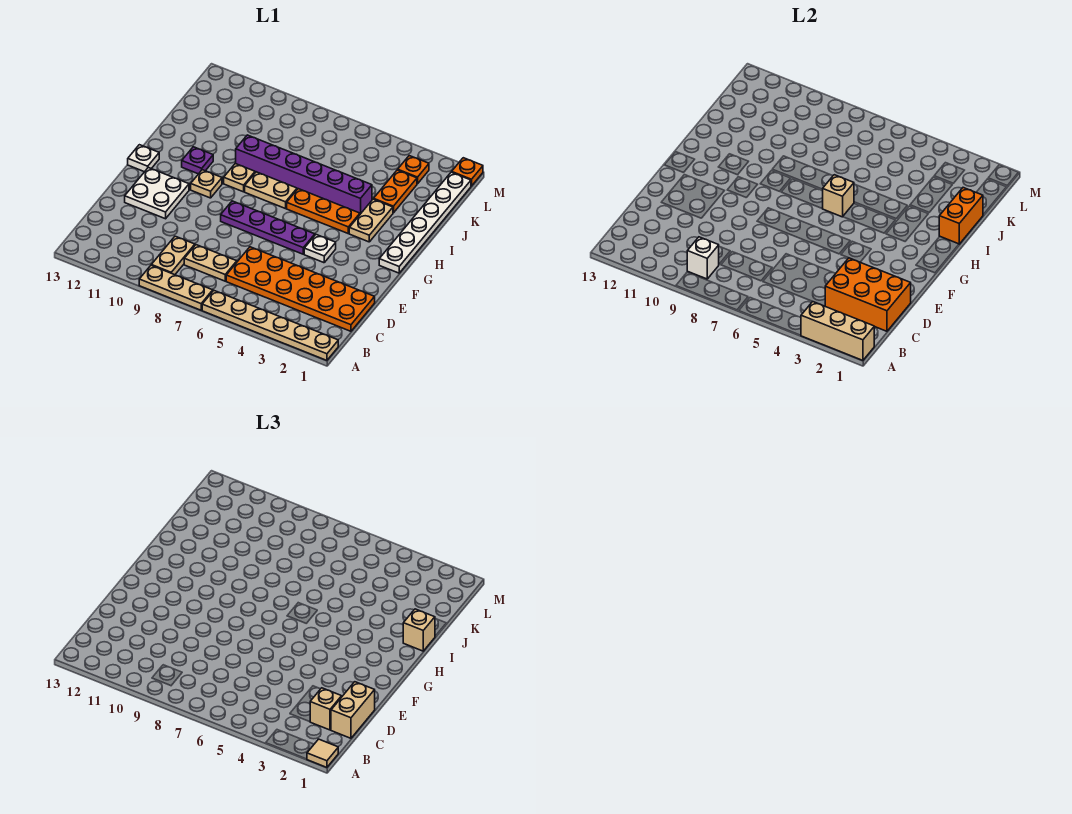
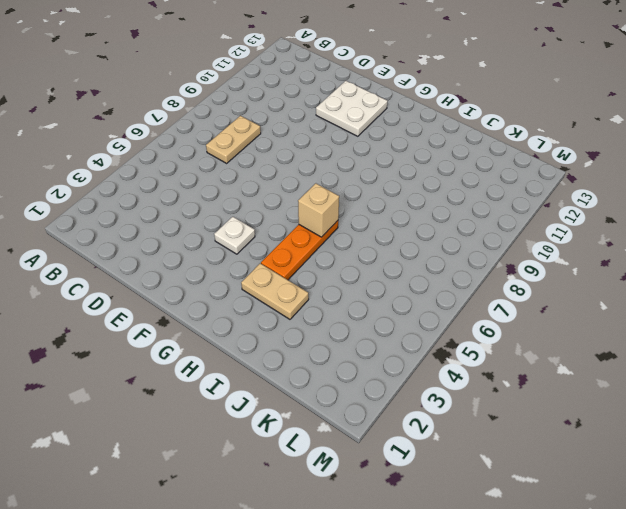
none -> tan 1x6 plate [202,291,338,360]
none -> tan 1x3 plate [139,265,213,310]
none -> tan 1x2 plate [152,236,195,275]

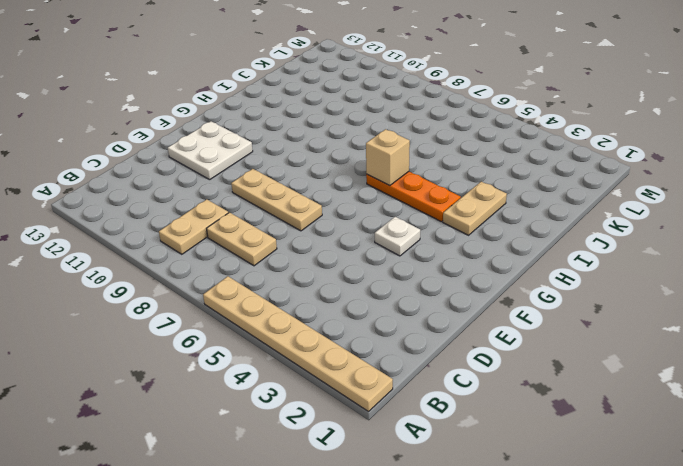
tan 1x3 plate [231,169,322,231] -> tan 1x3 plate moved to [139,265,213,310]
none -> orange 2x6 plate [226,247,375,331]
none -> purple 1x4 plate [221,201,315,254]
none -> white 1x6 plate [379,172,471,273]

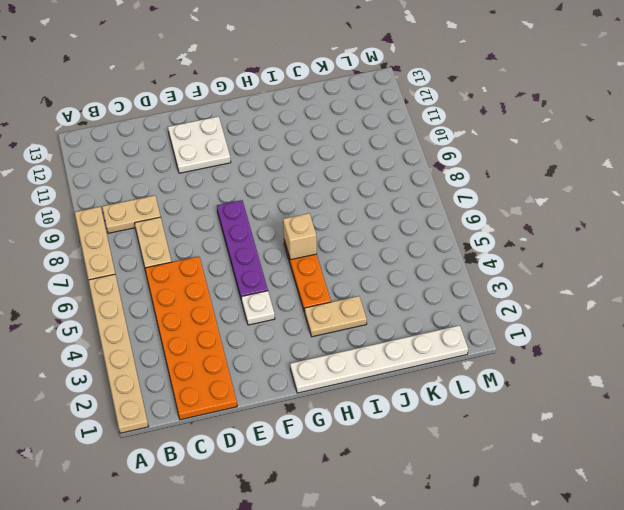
none -> tan 1x1 plate [191,170,222,198]
none -> white 1x1 plate [128,145,159,172]
none -> tan 1x2 plate [245,172,297,209]

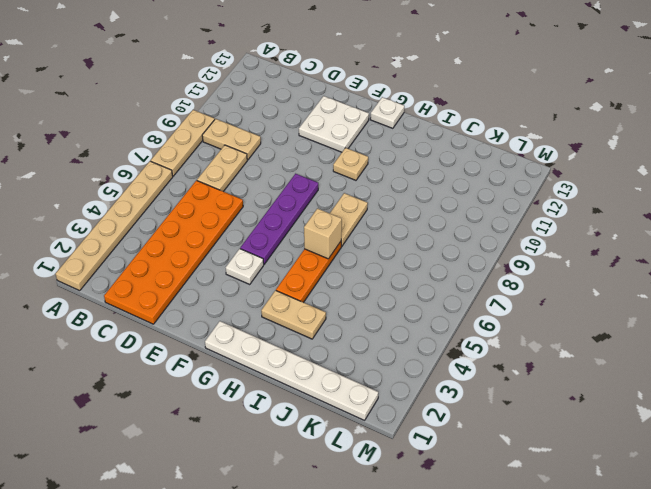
none -> tan 1x1 plate [224,163,255,192]
none -> purple 1x1 plate [182,147,213,174]
none -> purple 1x6 brick [236,135,372,214]

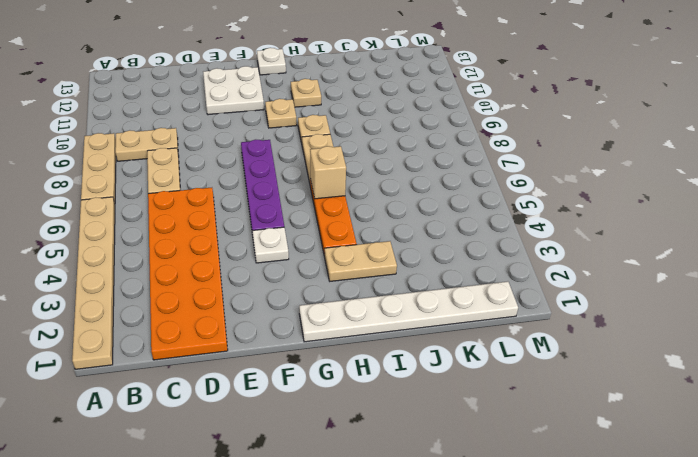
tan 1x1 plate [291,79,321,107] -> purple 1x1 plate [182,147,213,174]
none -> purple 1x6 brick [236,135,372,214]
none -> orange 1x2 plate [374,170,417,213]
none -> orange 1x1 plate [398,156,429,184]

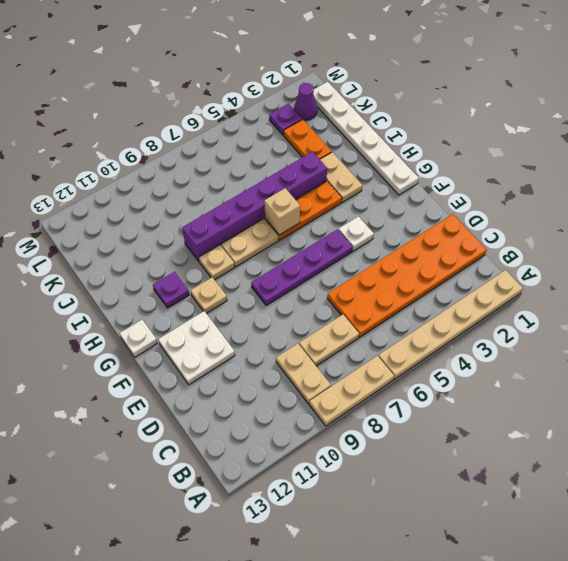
purple 1x1 cone [294,83,317,120] -> none
purple 1x1 plate [269,104,302,135] -> orange 1x1 plate [398,156,429,184]
none -> orange 1x1 plate [452,158,483,186]
none -> tan 1x3 brick [801,302,874,360]
none -> white 1x1 brick [687,237,719,279]

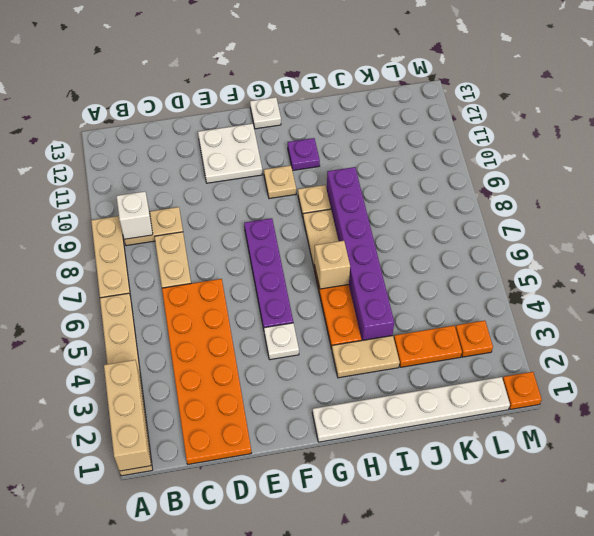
none -> orange 2x3 brick [825,258,911,331]
none -> orange 1x2 brick [939,188,983,244]
none -> tan 1x1 tile [307,739,338,767]

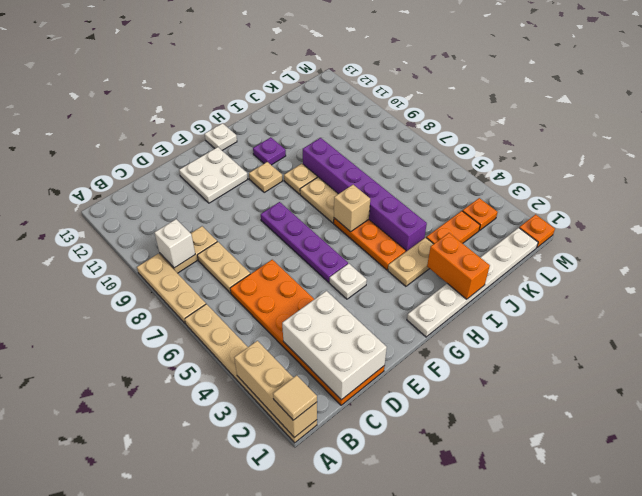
white 2x3 brick [282,291,387,400] -> orange 2x3 brick [825,258,911,331]
orange 1x2 brick [427,233,490,299] -> orange 1x2 brick turned to [939,188,983,244]
none -> tan 1x2 brick [331,682,375,738]
none -> tan 1x1 brick [310,688,342,730]
none -> tan 1x1 brick [403,609,435,651]

